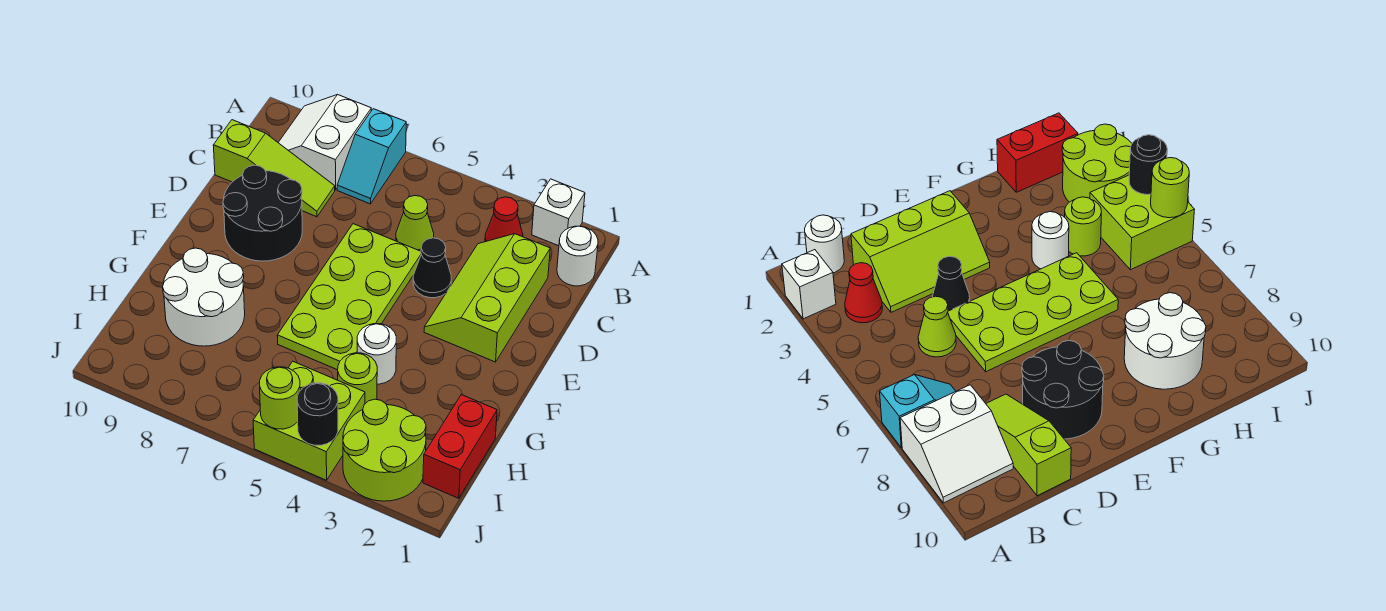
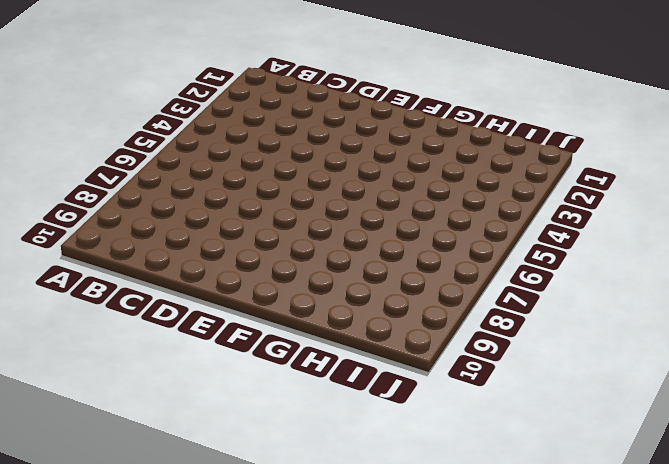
none -> white 1x1 brick [532,179,585,246]
none -> cyan 1x2 slope [337,109,406,204]
none -> white 2x2 slope [278,95,371,190]

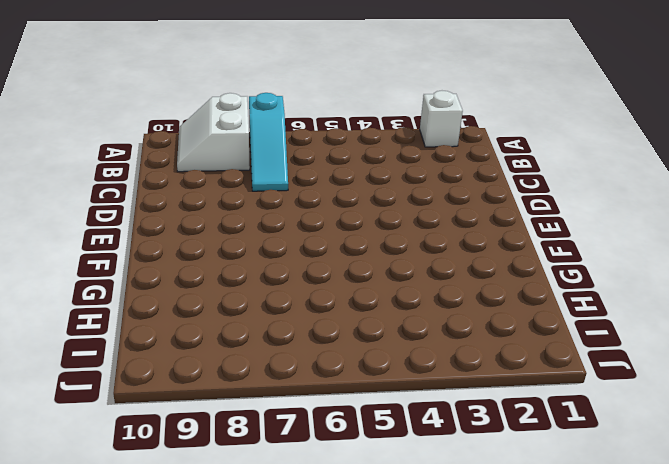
cyan 1x3 slope [249,93,288,191] -> cyan 1x2 slope [337,109,406,204]
none -> white 1x1 round brick [557,226,598,286]
none -> red 1x1 cone [485,197,523,242]
none -> lime 2x3 slope [424,234,550,362]

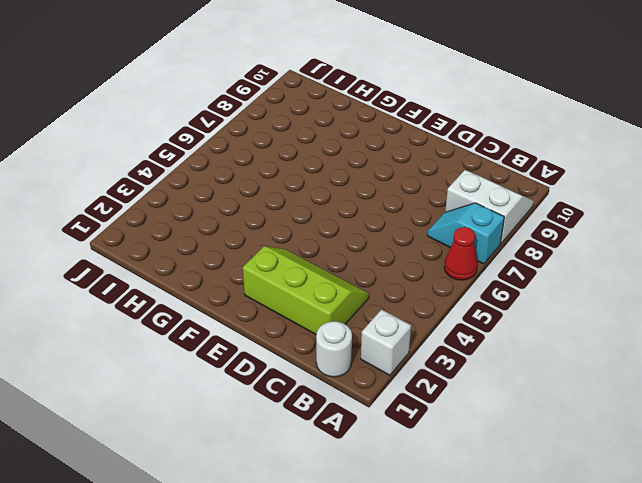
red 1x1 cone [444,227,478,280] -> red 1x1 cone moved to [485,197,523,242]
none -> lime 1x1 cone [396,196,434,251]
none -> lime 1x3 slope [213,120,335,217]
none -> black 1x1 cone [413,238,451,298]

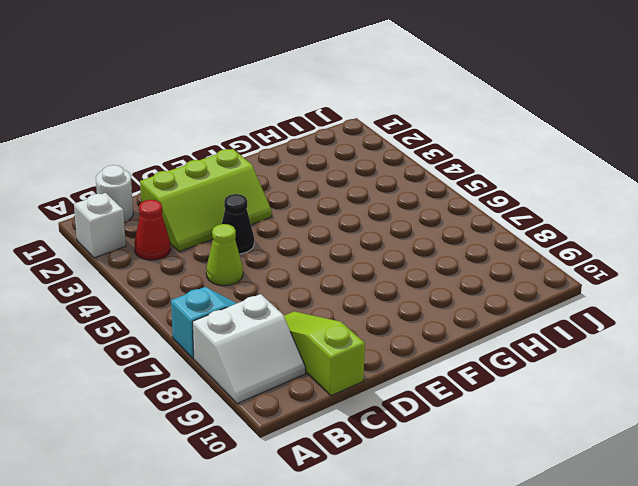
none -> lime 2x4 plate [277,224,421,370]
none -> black 2x2 round brick [223,165,302,261]
none -> white 1x1 round brick [357,324,396,384]

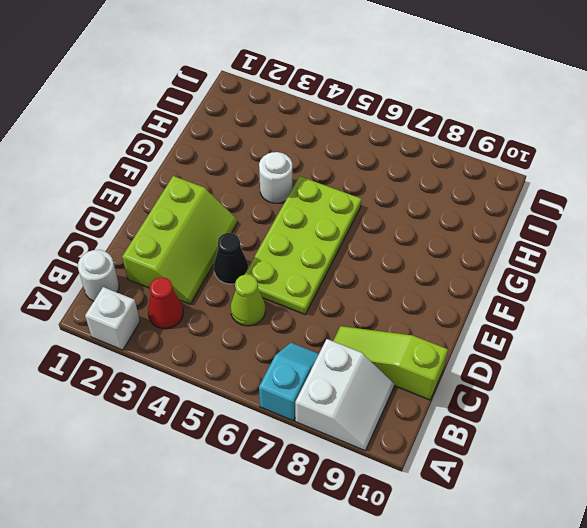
none -> black 2x2 round brick [223,165,302,261]
none -> white 2x2 round brick [163,248,245,346]
none -> red 1x2 brick [423,395,497,498]

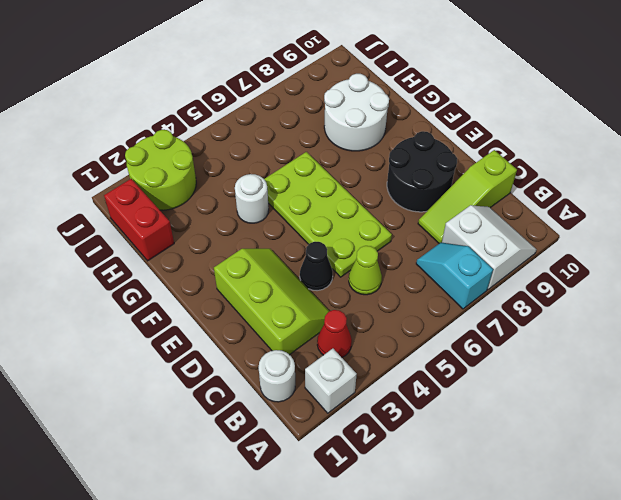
none -> lime 1x1 round brick [338,353,377,404]
none -> lime 2x2 brick [253,362,365,480]
none -> black 1x1 round brick [297,383,338,445]

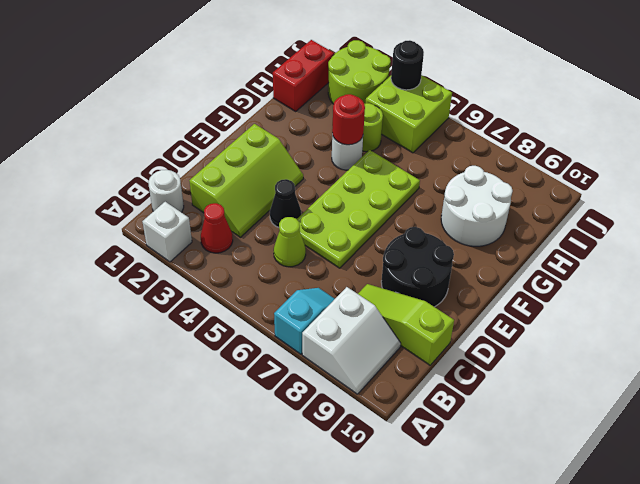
red 1x1 round brick [332,94,365,145] -> none
none -> lime 1x1 round brick [260,367,300,429]

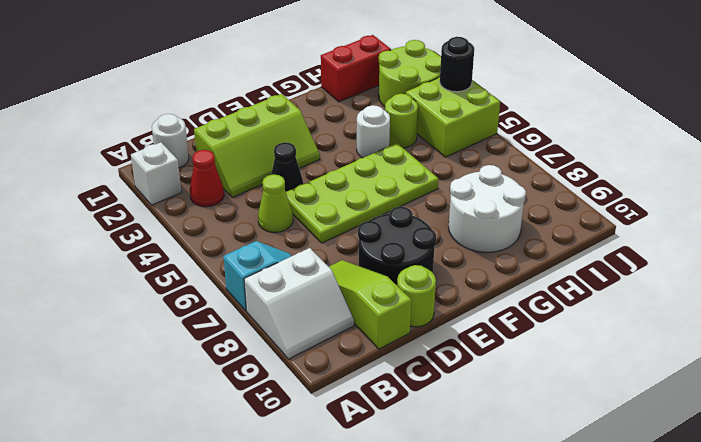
lime 1x1 round brick [397,265,436,327] -> lime 1x1 round brick moved to [260,367,300,429]

